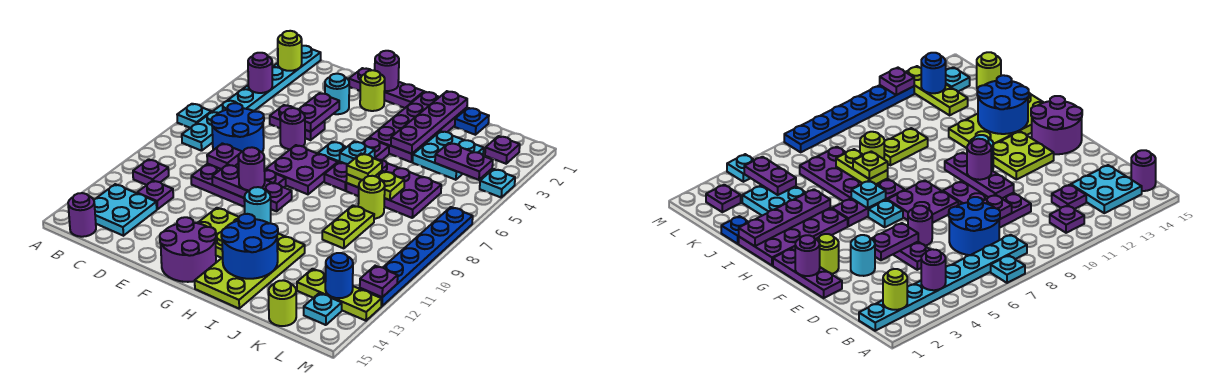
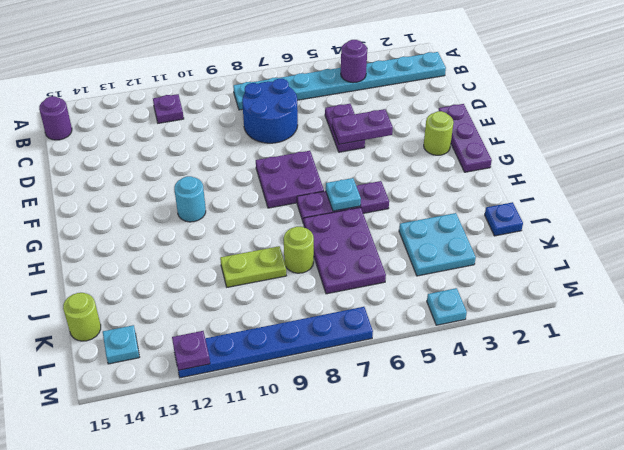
none -> cyan 1x1 plate [177,104,211,128]
none -> cyan 2x2 plate [94,184,157,236]
none -> purple 1x1 plate [137,181,173,209]
none -> purple 2x3 plate [191,163,286,207]

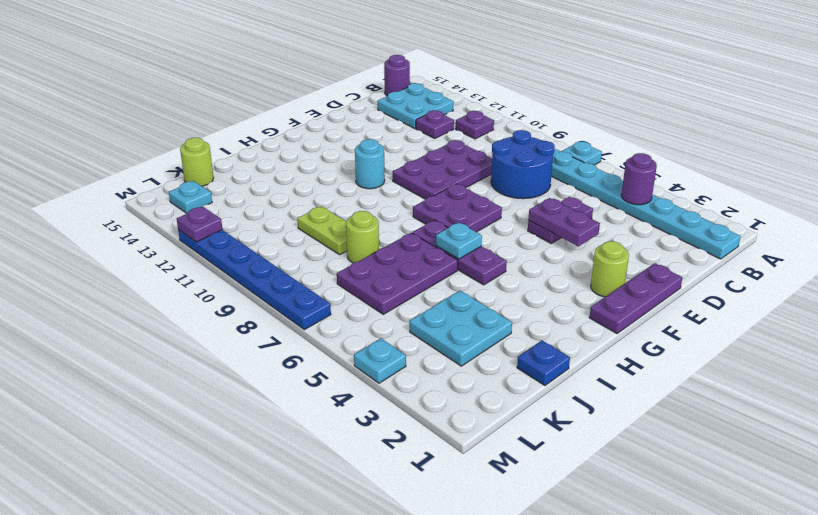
none -> cyan 1x1 round brick [325,74,349,114]
none -> purple 1x1 round brick [280,108,305,149]
none -> lime 2x2 plate [198,208,239,258]
none -> purple 2x2 round brick [160,217,216,282]

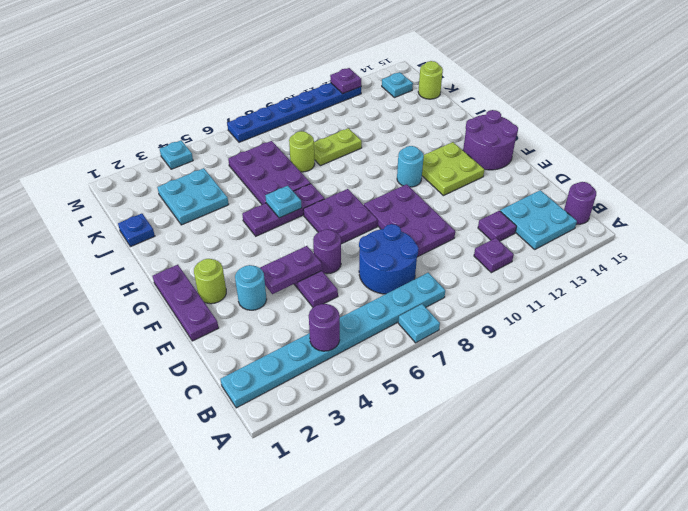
none -> cyan 1x1 plate [318,142,346,163]
none -> purple 2x4 plate [370,92,467,162]
none -> lime 2x4 plate [195,234,305,308]
none -> lime 1x3 plate [297,269,382,321]

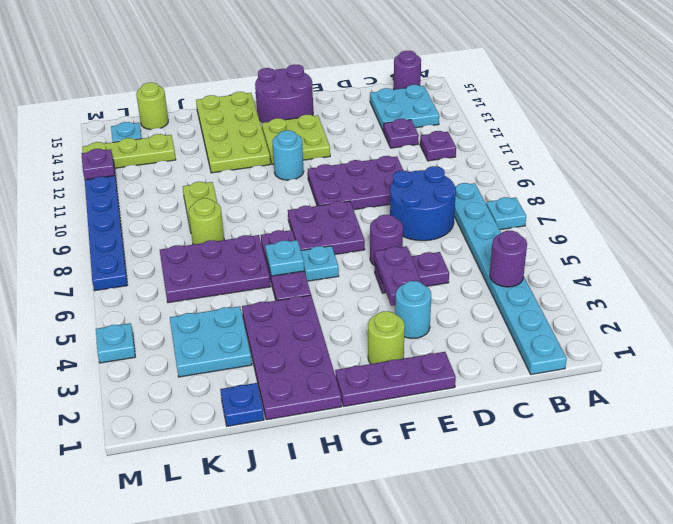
none -> purple 1x1 plate [485,136,520,164]
none -> lime 1x1 round brick [278,31,302,71]
none -> purple 1x1 plate [207,143,242,169]
none -> purple 1x3 plate [212,164,292,211]

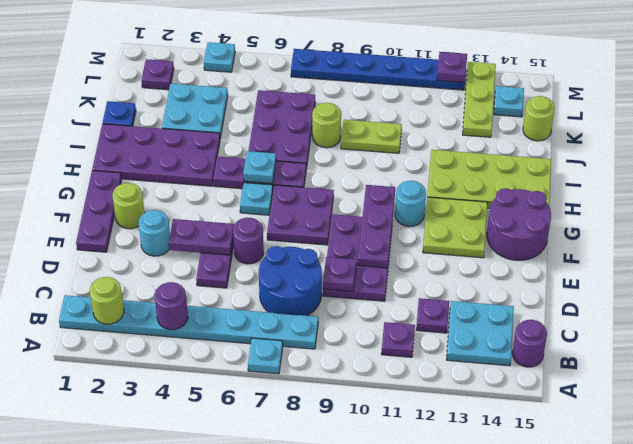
none -> purple 1x1 round brick [375,51,399,91]
none -> blue 2x2 round brick [221,214,278,279]
none -> purple 1x4 plate [391,91,467,154]
none -> lime 1x2 plate [346,171,404,200]

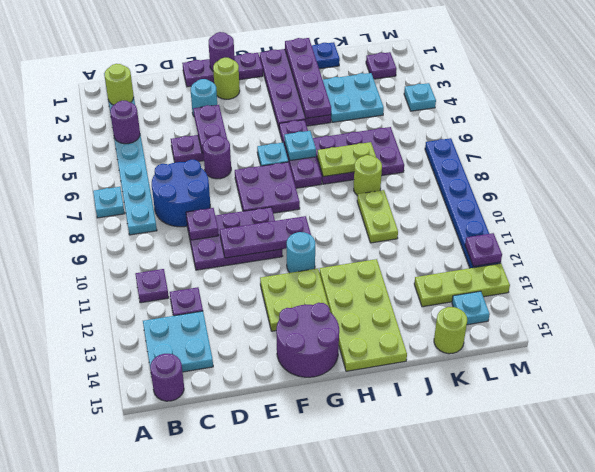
none -> blue 2x2 round brick [221,214,278,279]
none -> purple 1x2 plate [435,143,493,180]
none -> blue 1x1 round brick [325,253,353,298]
none -> purple 1x1 round brick [238,147,265,190]

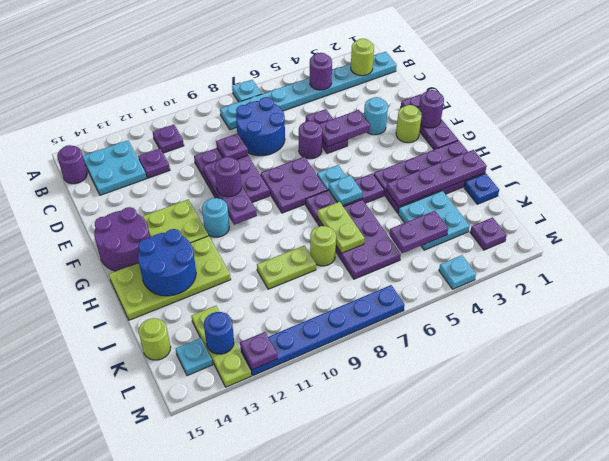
purple 1x2 plate [389,211,448,253] -> purple 1x2 plate turned to [435,143,493,180]
none -> lime 1x1 plate [347,154,382,180]

